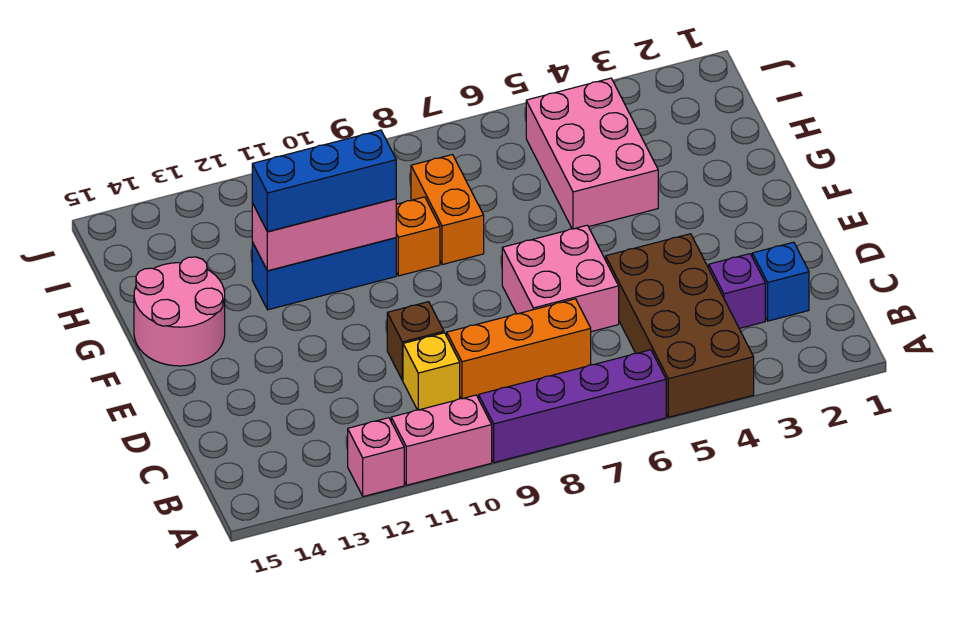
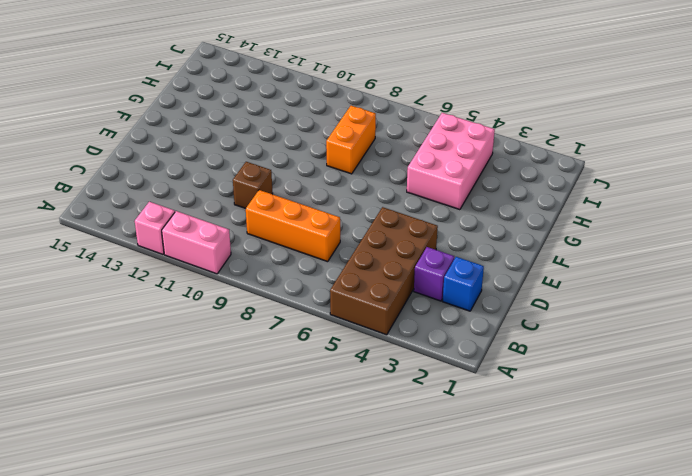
none -> purple 1x4 brick [479,350,666,463]
none -> yellow 1x1 brick [403,333,460,410]
none -> pink 2x2 brick [502,225,619,332]

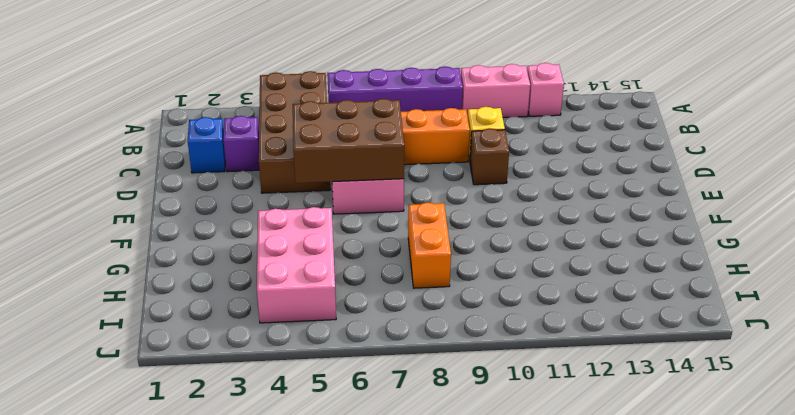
brown 2x3 brick [293,99,404,183] -> none
none -> pink 2x2 round brick [134,257,225,366]
none -> orange 1x1 brick [396,197,440,276]
none -> blue 1x3 brick [252,238,396,310]

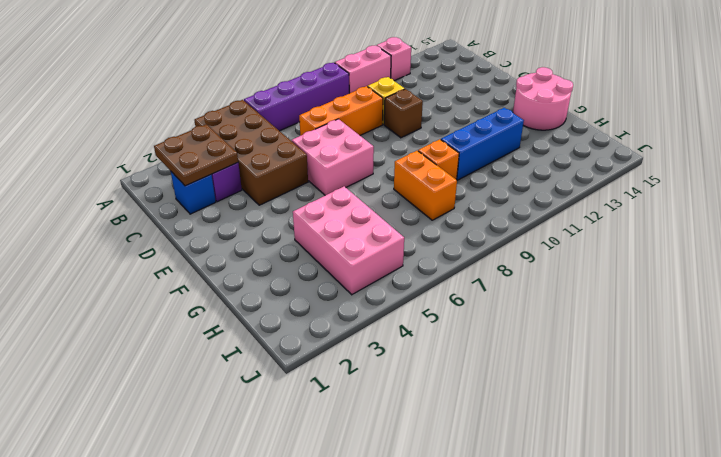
brown 2x2 plate [154,124,238,186] -> none
none -> pink 1x3 brick [252,199,396,271]
none -> blue 1x3 brick [252,130,396,232]

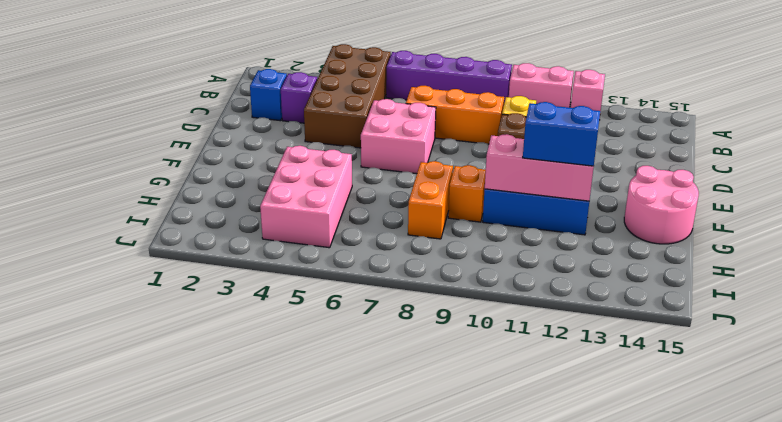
blue 1x2 brick [523,102,600,166] -> blue 1x3 brick [252,130,396,232]

